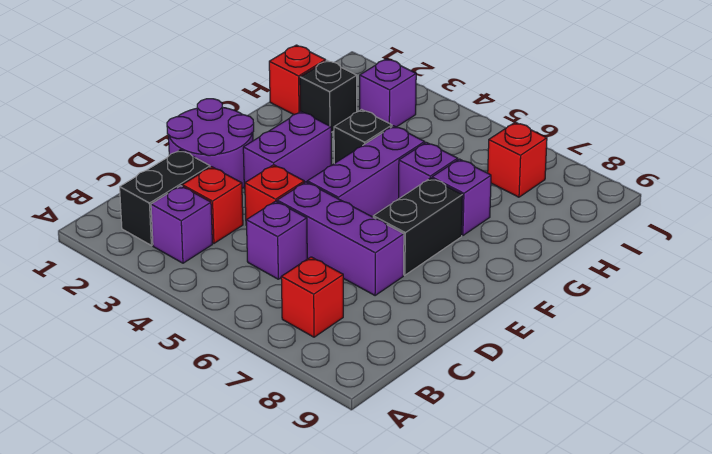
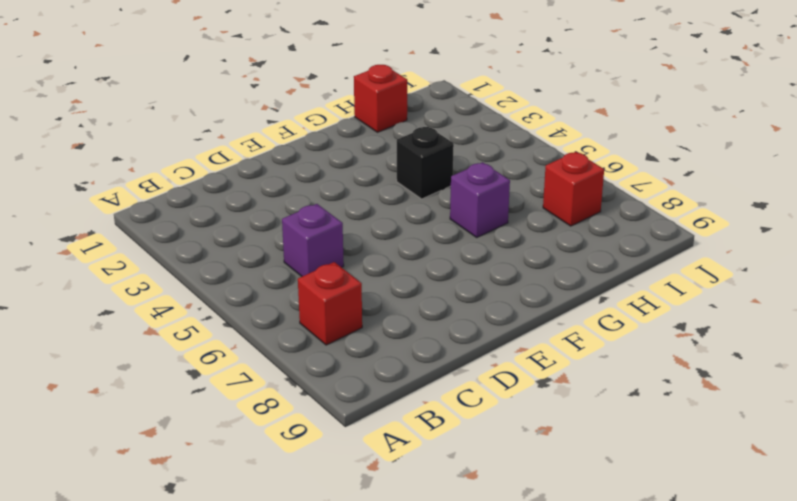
none -> black 1x2 brick [120,150,210,245]
none -> purple 1x1 brick [151,186,212,263]
none -> red 1x1 brick [182,167,243,243]

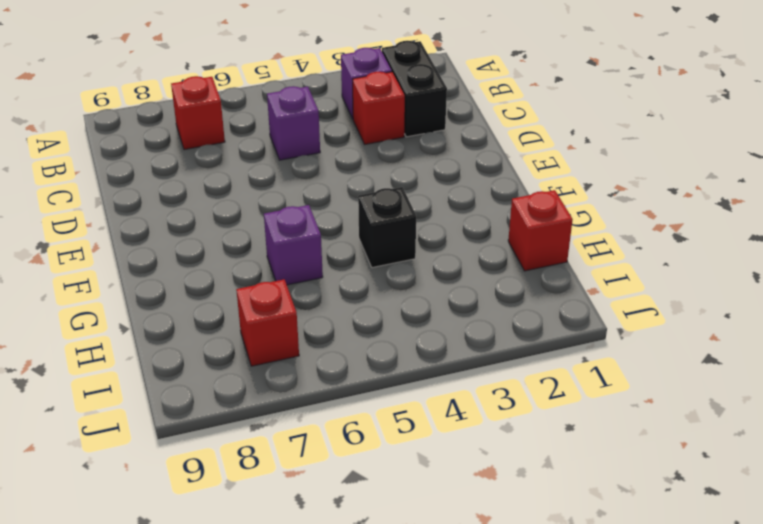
none -> purple 2x2 round brick [167,99,254,188]
none -> red 1x1 brick [245,165,304,225]
none -> purple 1x3 brick [277,182,404,296]

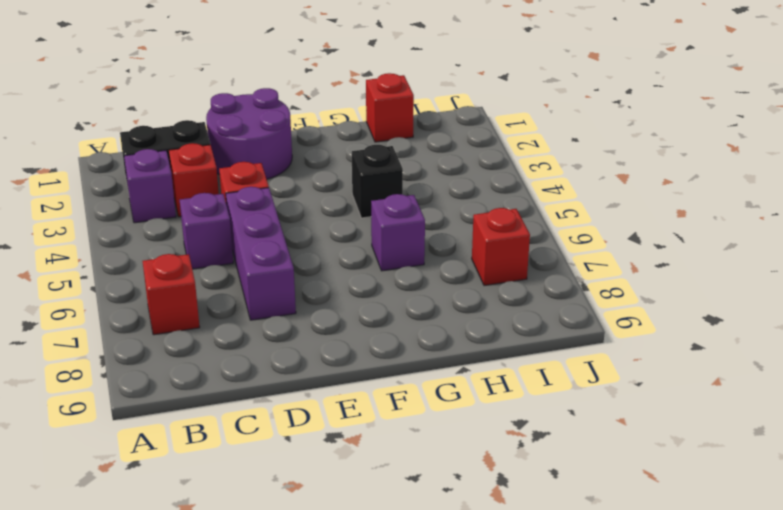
none -> purple 1x2 brick [243,111,331,189]
none -> purple 1x3 brick [307,126,425,217]
none -> black 1x2 brick [373,178,463,275]

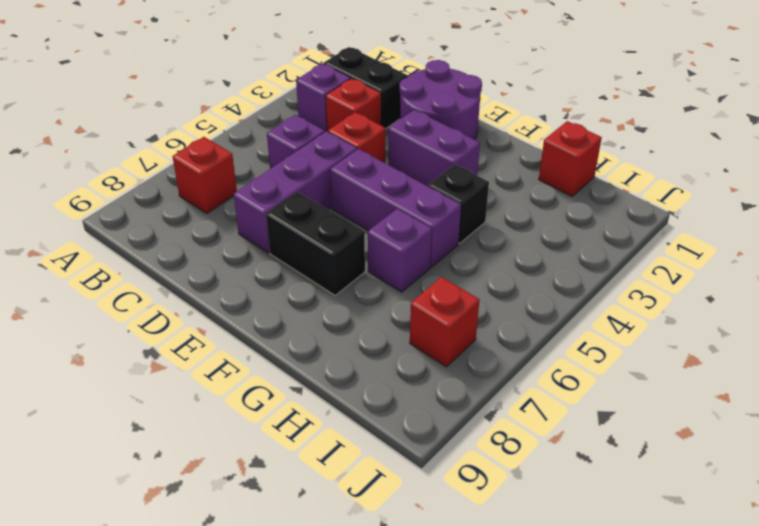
none -> purple 1x1 brick [432,159,491,236]
none -> black 1x1 brick [300,61,357,132]
none -> purple 1x1 brick [360,59,416,127]

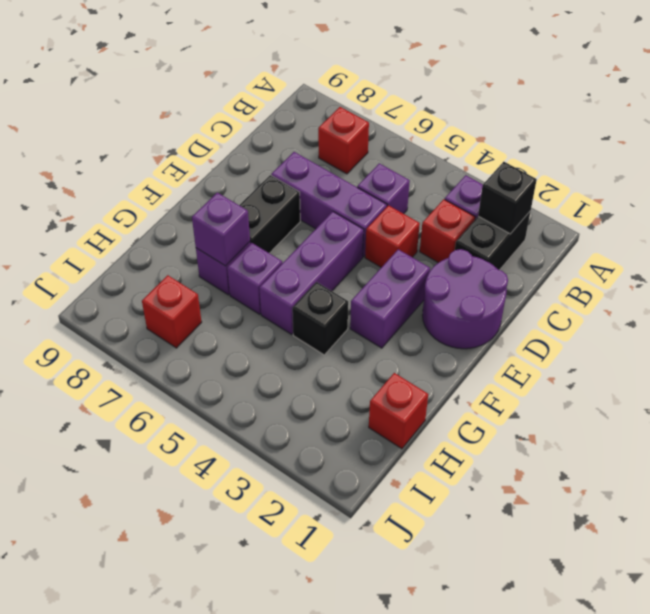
black 1x1 brick [478,162,537,234] -> black 1x1 brick moved to [300,61,357,132]
purple 1x1 brick [192,192,250,266] -> purple 1x1 brick moved to [360,59,416,127]

